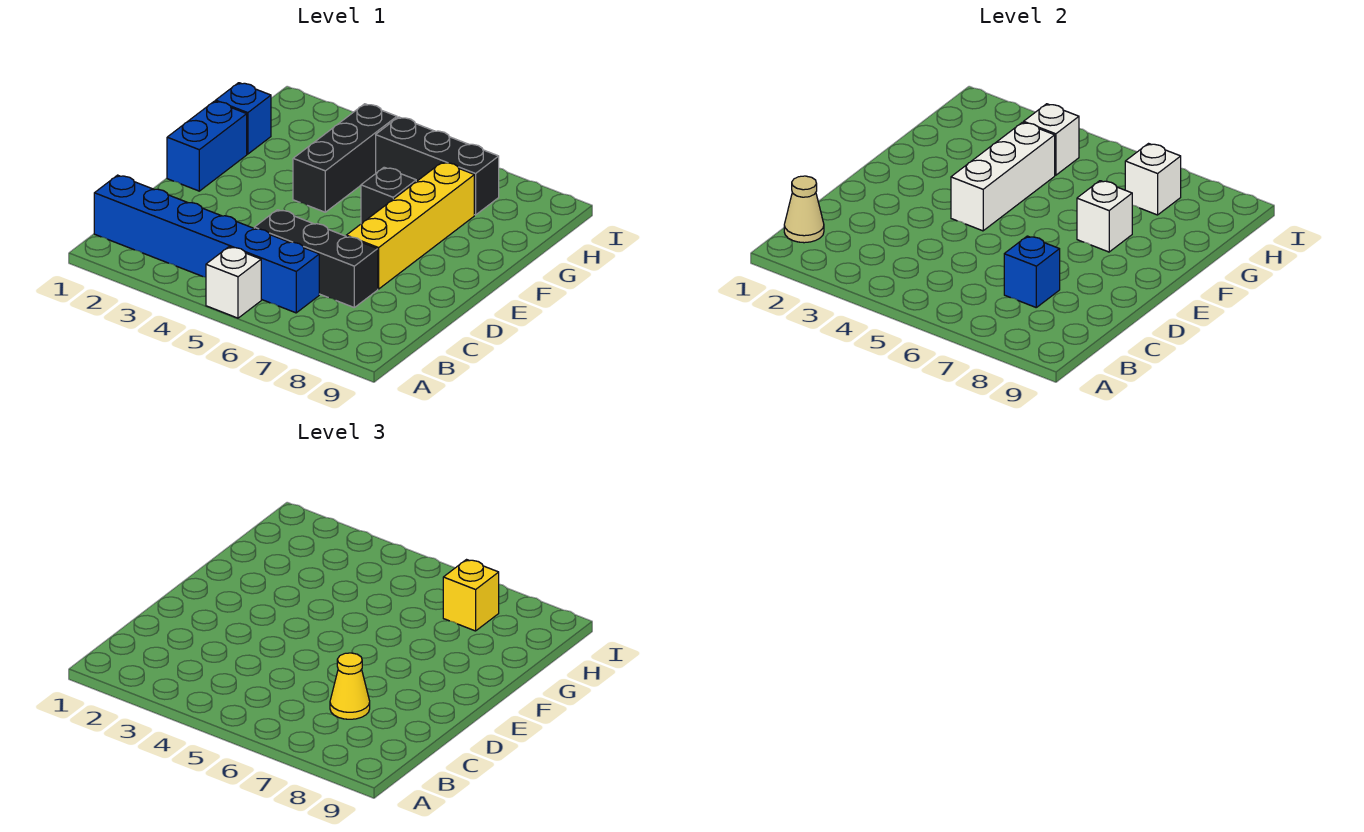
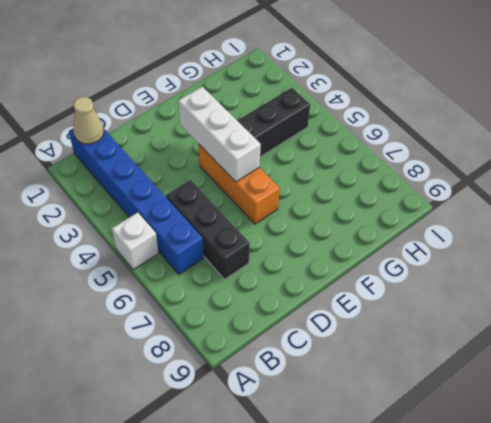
white 1x3 brick [178,87,261,182] -> white 1x3 brick turned to [951,122,1055,231]
orange 1x3 brick [198,144,280,224] -> none
none -> yellow 1x4 brick [346,162,474,289]
none -> blue 1x2 brick [167,101,247,191]
none -> black 1x1 brick [361,167,416,224]

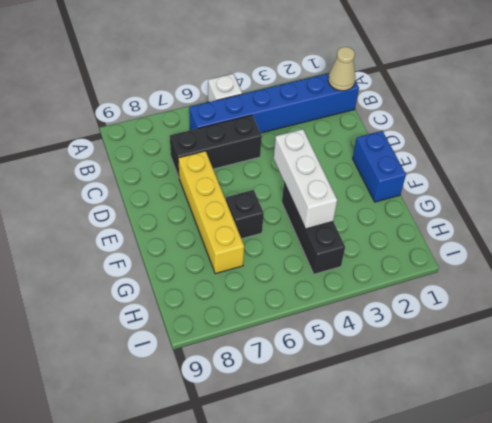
none -> blue 1x1 brick [216,83,271,154]
none -> black 1x3 brick [376,117,499,215]
none -> blue 1x1 brick [1004,236,1060,307]

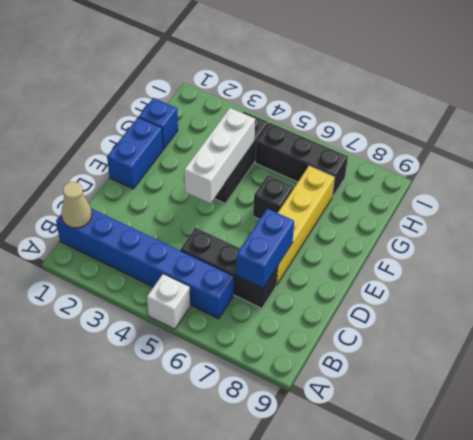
blue 1x2 brick [236,208,294,288] -> blue 1x1 brick [1004,236,1060,307]
none -> white 1x1 brick [1077,181,1132,252]
none -> white 1x1 brick [1024,104,1079,175]
none -> white 1x1 brick [1125,144,1181,215]

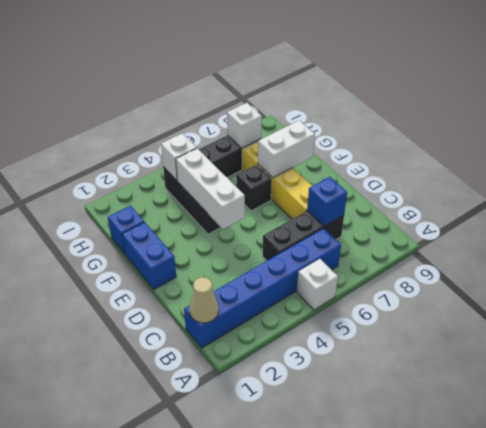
white 1x2 brick [258,121,315,178] -> white 1x1 brick [1077,181,1132,252]
none -> yellow 1x1 cone [330,653,370,719]
none -> yellow 1x1 brick [443,560,499,631]

